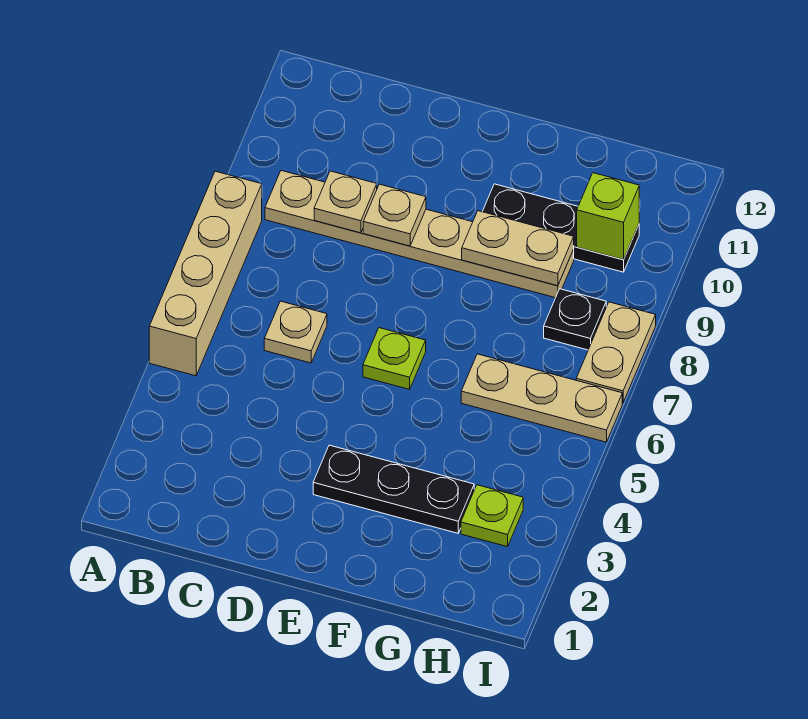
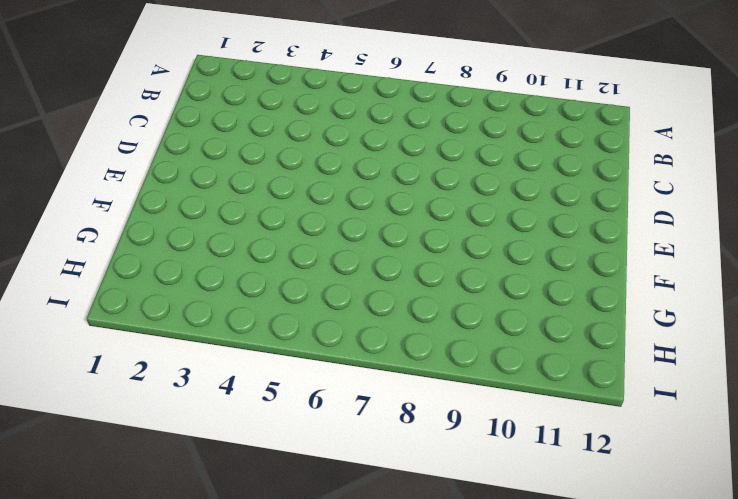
none -> tan 1x4 brick [149,171,262,376]
none -> tan 1x6 plate [265,171,574,298]
none -> tan 1x1 plate [264,301,327,363]

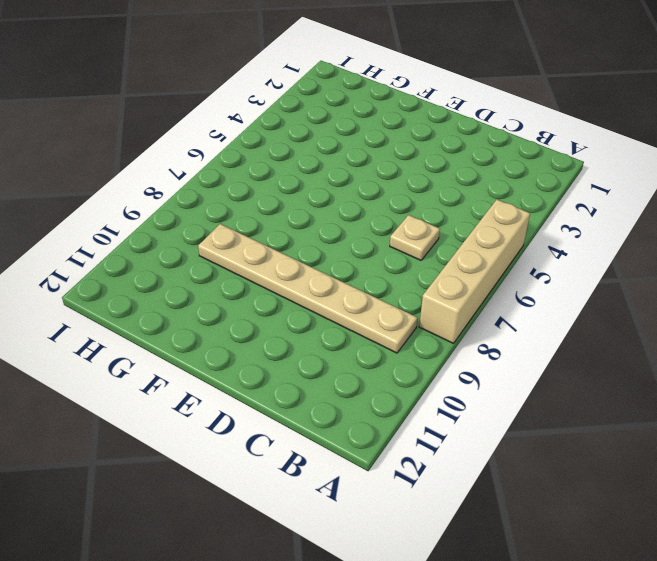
none -> black 1x3 plate [313,445,474,533]
none -> lime 1x1 plate [363,328,426,389]
none -> black 1x3 plate [483,184,639,272]

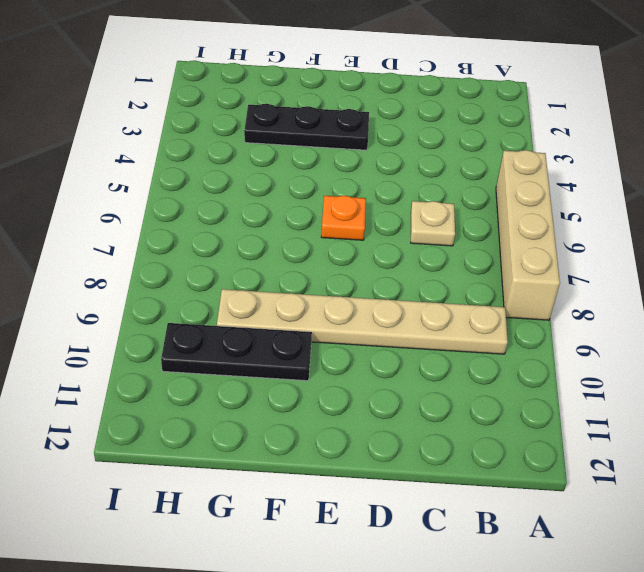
orange 1x1 plate [321,196,366,240] -> lime 1x1 plate [363,328,426,389]
none -> tan 1x3 plate [461,354,622,442]
none -> lime 1x1 plate [461,485,523,547]
none -> black 1x1 plate [544,289,606,350]

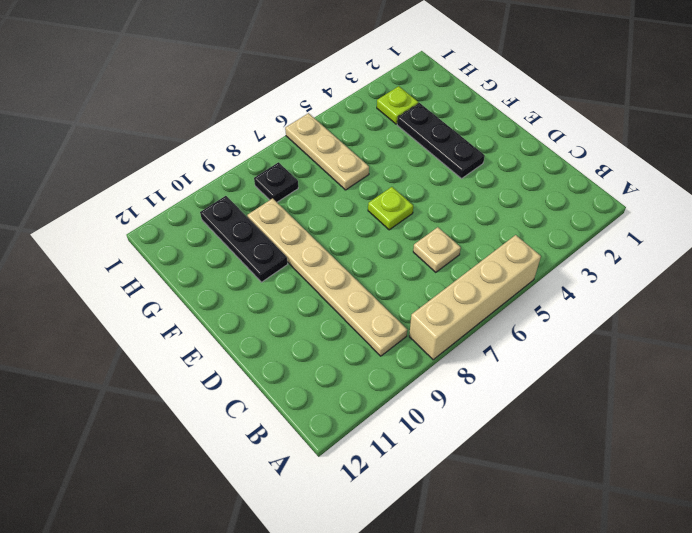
none -> tan 1x2 plate [576,302,656,403]
none -> tan 1x1 plate [314,171,377,233]
none -> tan 1x1 plate [363,184,426,246]

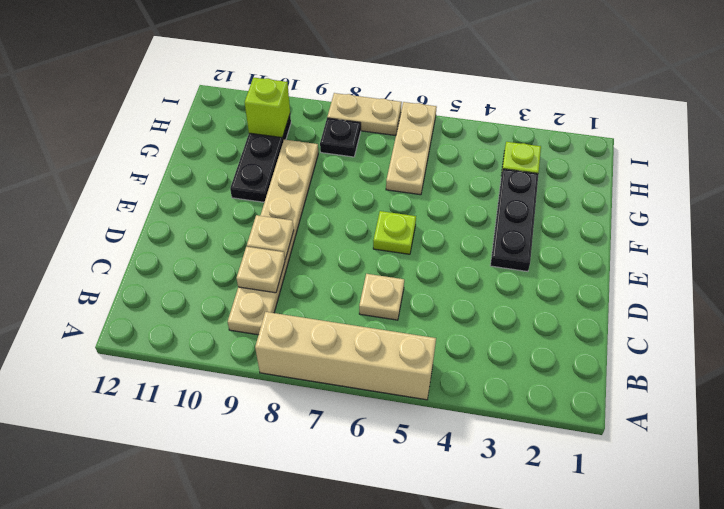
none -> tan 1x2 plate [462,211,574,286]

